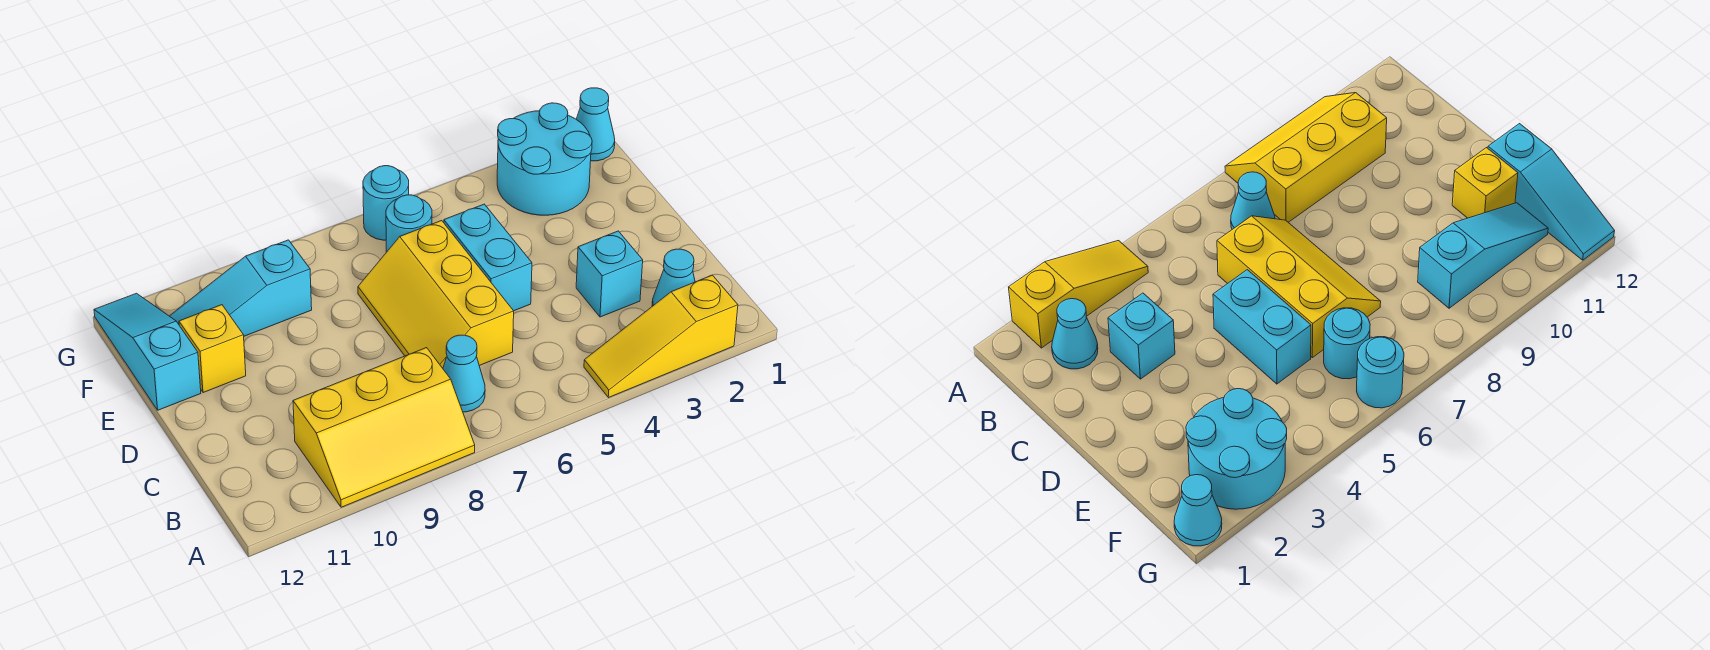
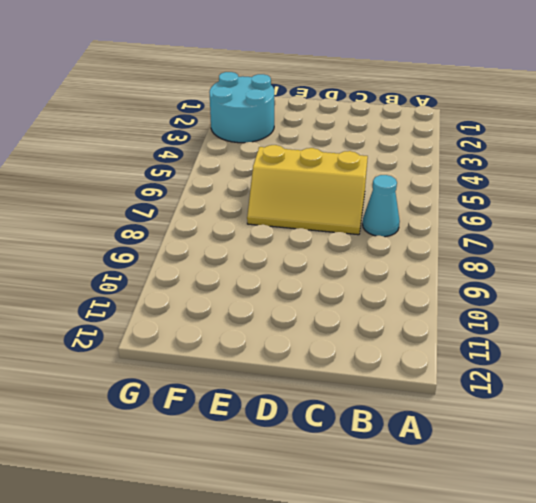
none -> yellow 1x3 slope [584,275,738,398]
none -> yellow 2x3 slope [293,348,475,507]
none -> cyan 1x1 cone [652,249,695,306]

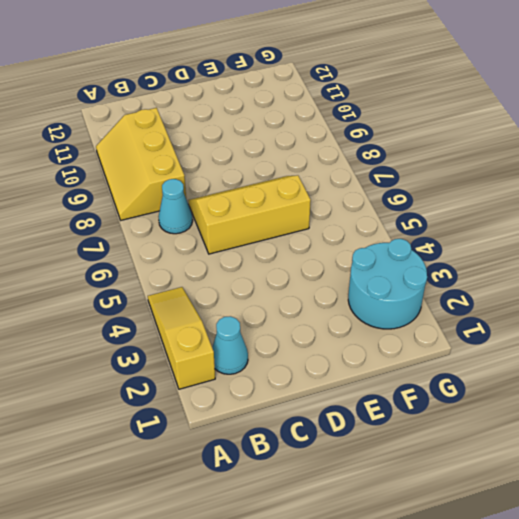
none -> cyan 1x1 brick [576,231,643,317]
none -> cyan 1x2 brick [444,204,532,311]
none -> yellow 1x1 brick [179,305,246,393]

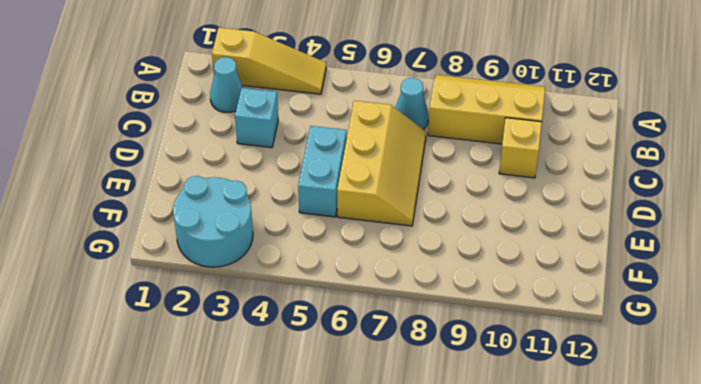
yellow 1x1 brick [499,118,542,178] -> yellow 1x1 brick moved to [179,305,246,393]
none -> cyan 1x3 slope [94,293,201,410]
none -> cyan 1x1 round brick [386,195,432,252]
none -> cyan 1x3 slope [170,240,312,336]

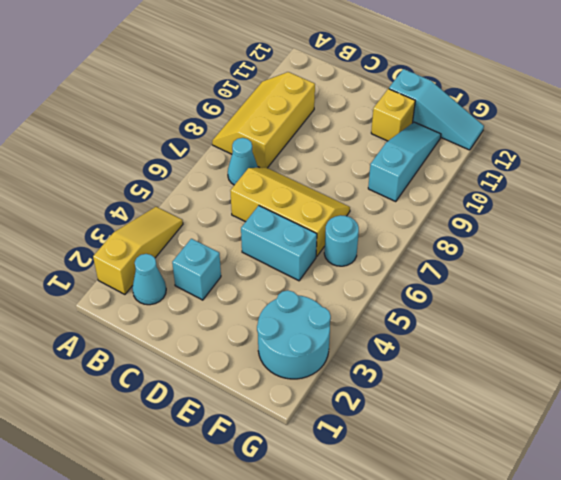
none -> cyan 1x1 cone [576,88,615,161]
none -> cyan 1x1 round brick [363,166,409,240]

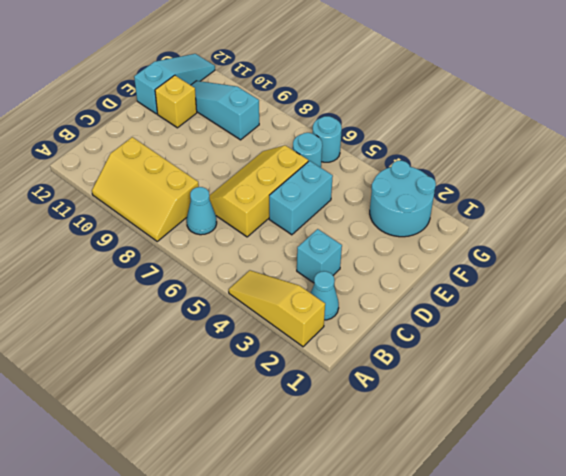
none -> cyan 1x1 cone [576,88,615,161]

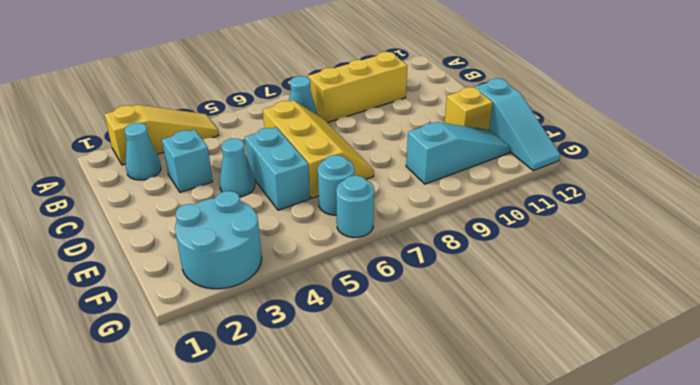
cyan 1x1 cone [220,138,255,197] -> cyan 1x1 cone moved to [576,88,615,161]

